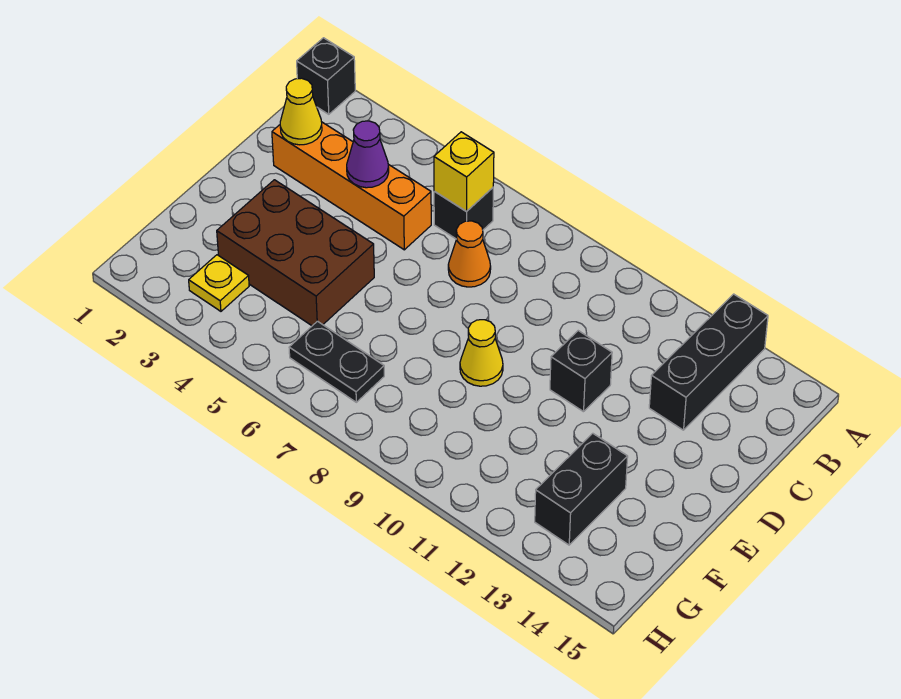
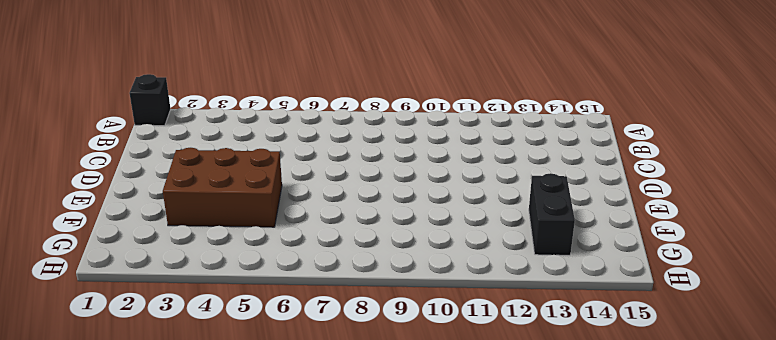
none -> black 1x3 brick [649,294,768,430]
none -> black 1x1 brick [434,188,493,239]
none -> orange 1x4 brick [272,122,431,250]

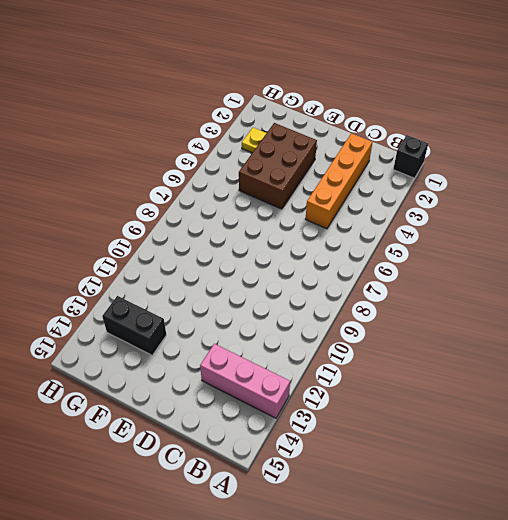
pink 1x3 brick [200,344,290,418] -> black 1x3 brick [649,294,768,430]
none -> black 1x1 brick [434,188,493,239]
none -> orange 1x1 cone [448,221,491,287]
none -> black 1x1 brick [550,331,612,412]

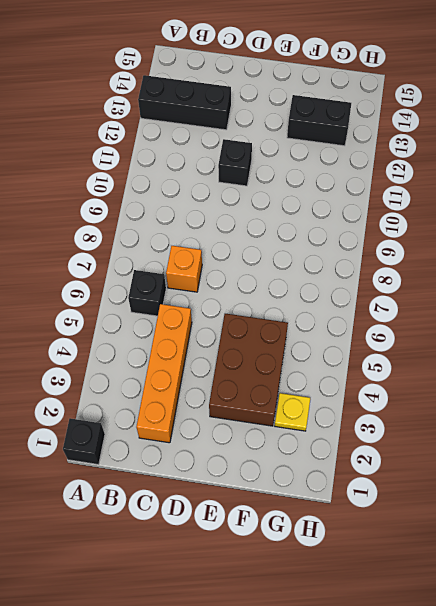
orange 1x1 brick [166,246,202,292] -> orange 1x1 cone [448,221,491,287]
none -> yellow 1x1 cone [460,320,503,386]
none -> black 1x2 plate [289,321,384,402]
none -> yellow 1x1 brick [434,132,494,212]

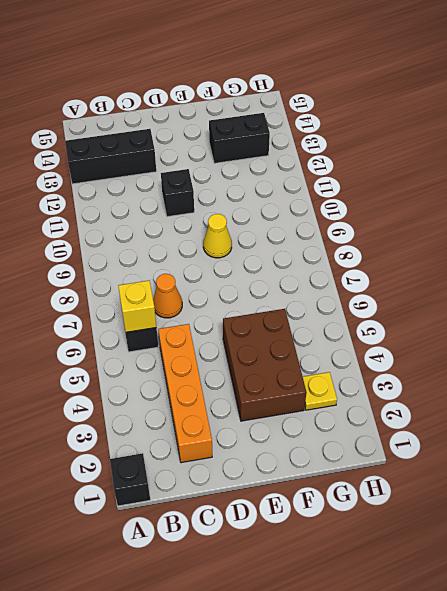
none -> black 1x2 plate [289,321,384,402]
none -> yellow 1x1 cone [280,78,322,145]
none -> purple 1x1 cone [347,121,389,188]

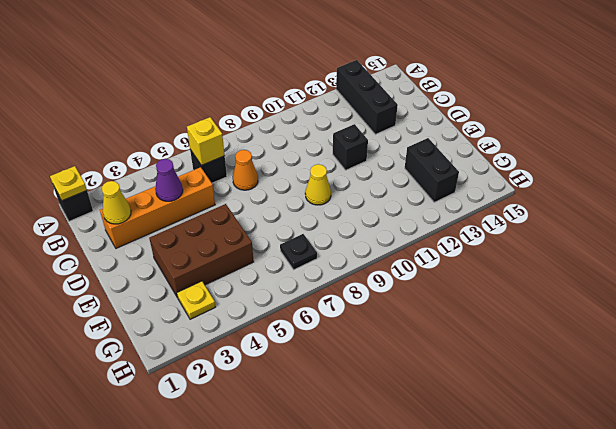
yellow 1x1 plate [50,166,87,201] -> none
black 1x1 plate [280,234,317,270] -> black 1x2 plate [289,321,384,402]

